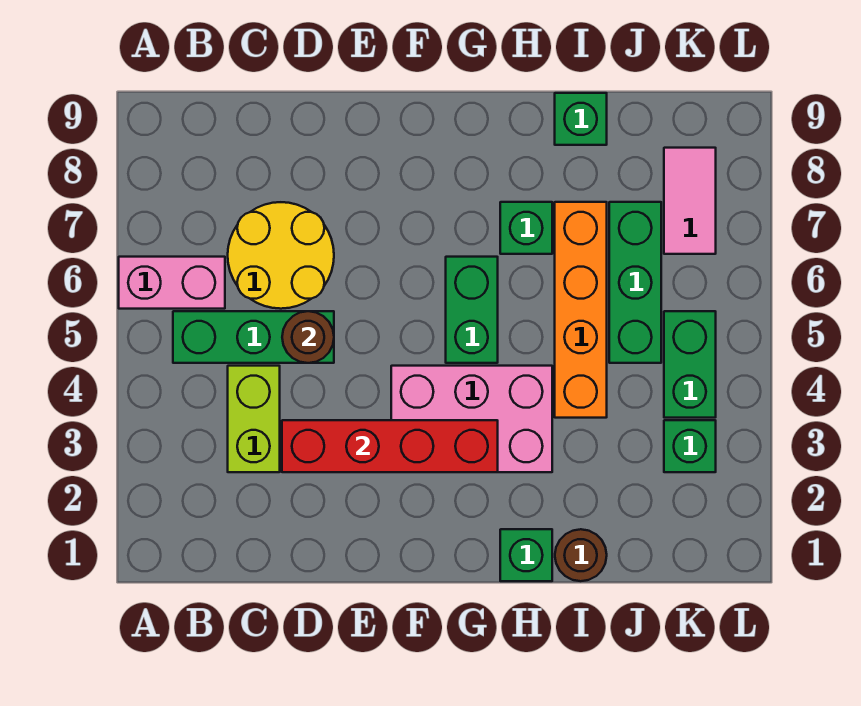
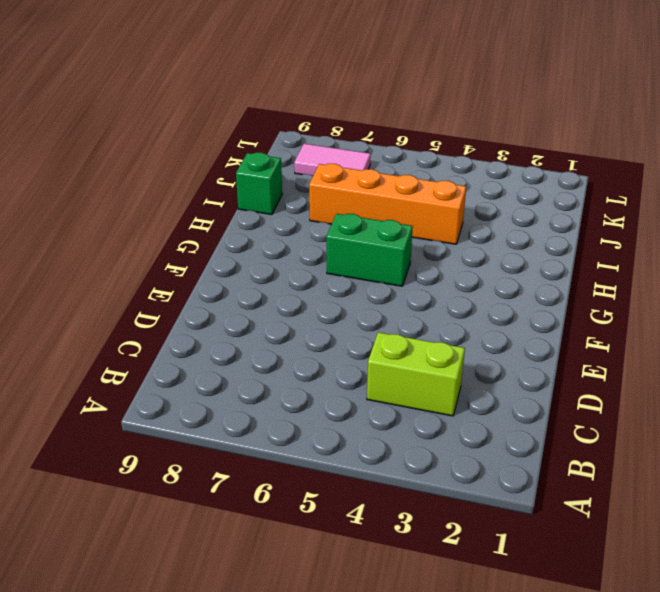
none -> pink 1x2 brick [119,257,225,309]
none -> green 1x3 brick [173,311,334,363]
none -> yellow 2x2 round brick [228,202,334,309]

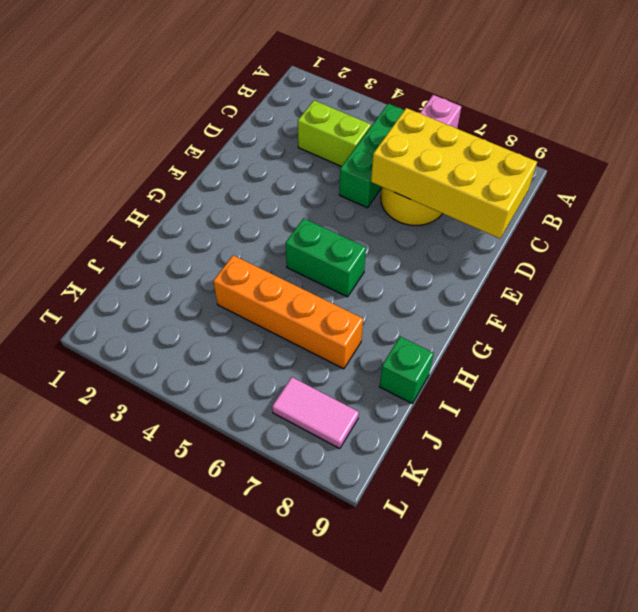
yellow 2x4 brick [371,108,537,238] -> none
none -> pink 2x3 brick [391,366,552,472]
none -> green 1x1 brick [500,529,552,581]
none -> green 1x1 brick [500,202,552,254]

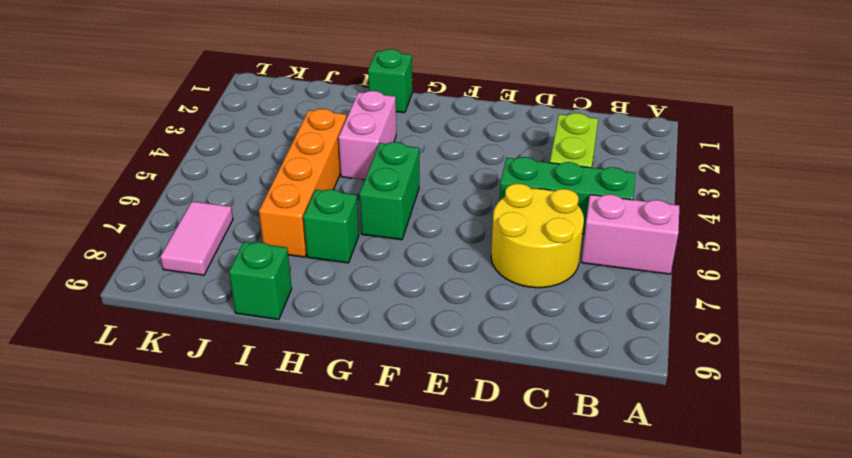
pink 1x2 brick [338,91,396,180] -> pink 2x3 brick [391,366,552,472]
none -> brown 1x1 round brick [555,529,607,581]
none -> green 1x3 brick [609,202,661,363]
none -> green 1x1 brick [664,420,716,472]

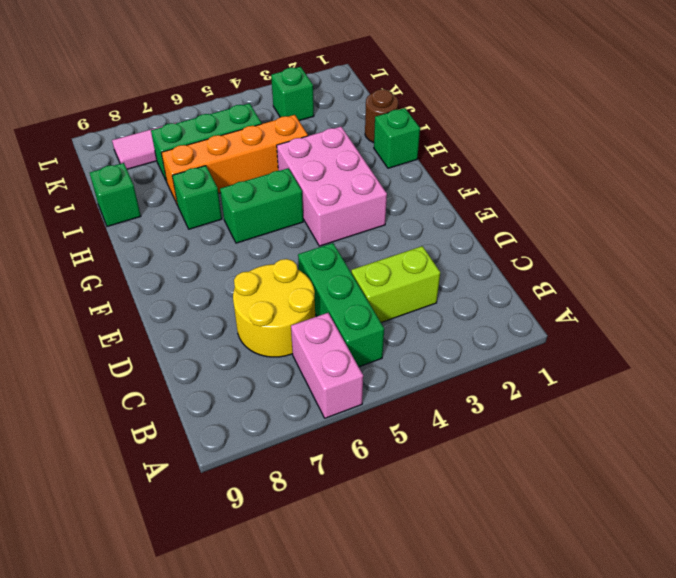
none -> green 1x2 brick [664,311,716,418]
none -> red 1x4 brick [282,420,498,472]
none -> brown 1x1 round brick [282,311,334,363]

